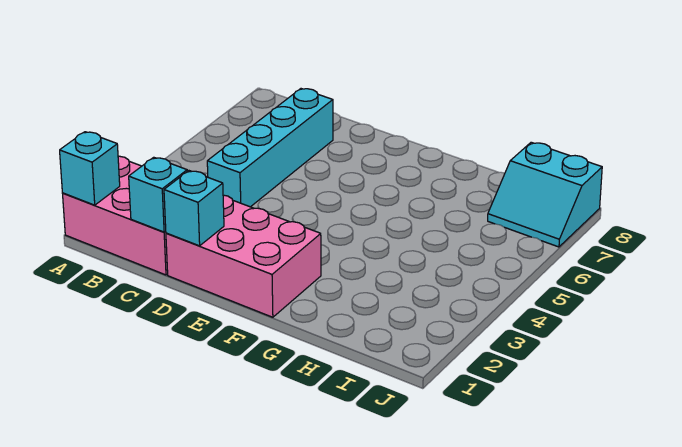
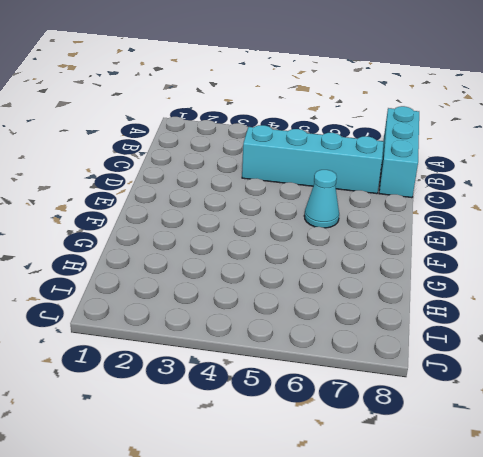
cyan 1x3 brick [379,106,419,198] -> none
cyan 1x1 cone [304,170,339,228] -> none
none -> pink 2x3 brick [63,156,168,275]
none -> pink 2x3 brick [166,195,321,317]

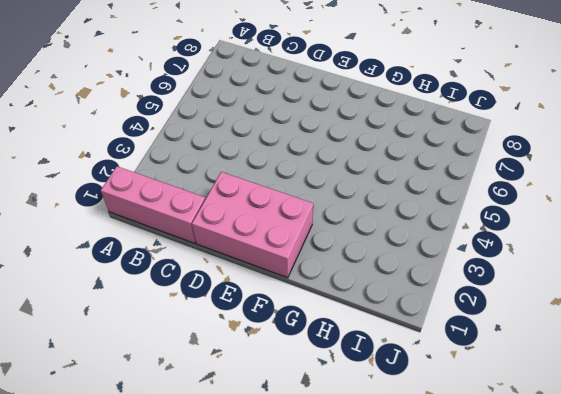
pink 1x3 brick [101,166,205,244] -> pink 2x3 brick [63,156,168,275]
none -> cyan 1x4 brick [207,89,333,207]
none -> cyan 2x2 slope [488,142,602,247]

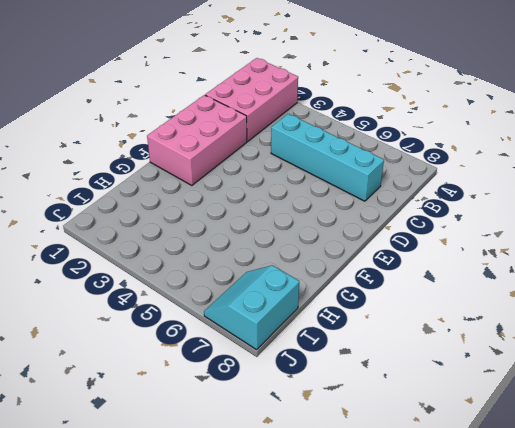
none -> cyan 1x1 brick [60,132,120,205]
none -> cyan 1x1 brick [129,157,187,232]

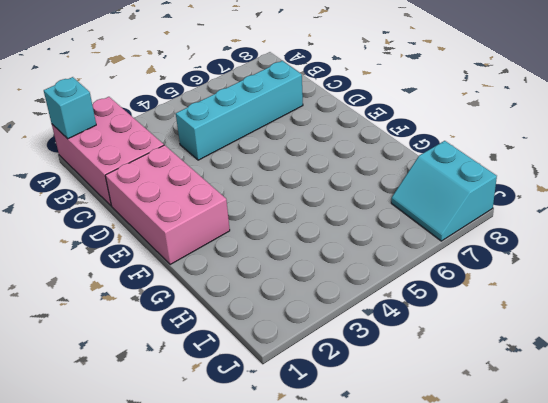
none -> cyan 1x1 brick [129,157,187,232]
none -> cyan 1x1 brick [164,171,224,246]

